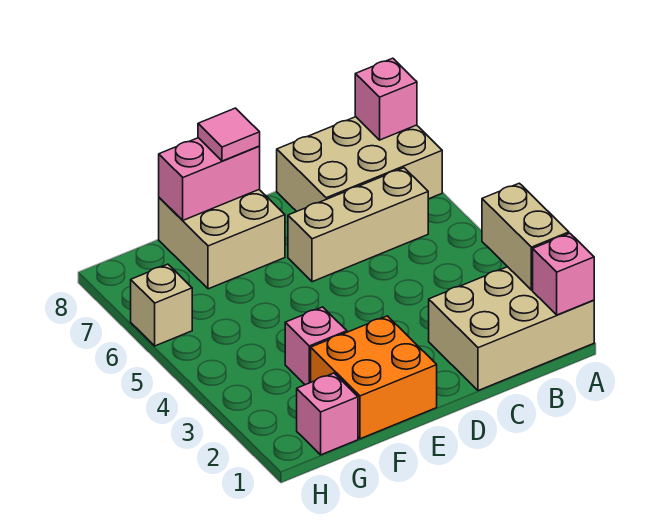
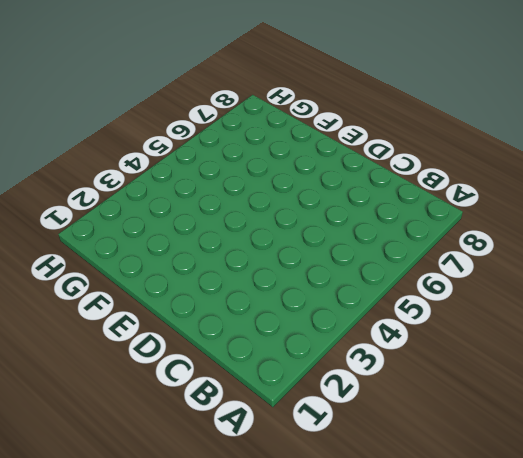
none -> tan 2x3 brick [429,267,594,391]
none -> tan 2x3 brick [277,117,442,211]
none -> tan 1x3 brick [288,168,428,282]

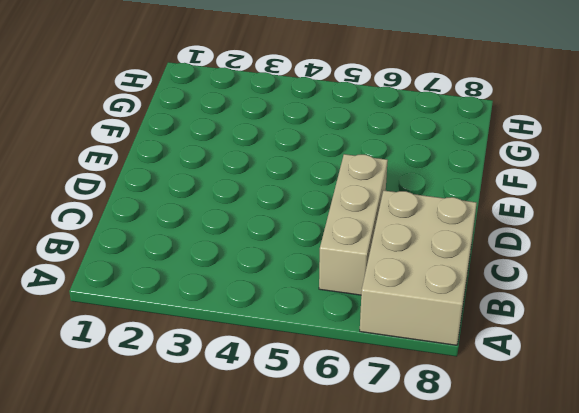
none -> tan 2x3 brick [429,267,594,391]
none -> orange 2x2 brick [311,316,437,439]
none -> tan 2x2 brick [159,190,285,289]

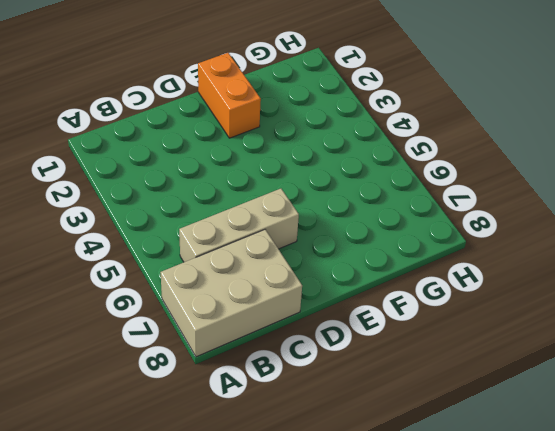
orange 1x2 brick [198,53,261,138] -> orange 2x2 brick [311,316,437,439]
none -> tan 2x3 brick [429,267,594,391]
none -> tan 2x2 brick [159,190,285,289]
none -> pink 1x1 brick [285,307,347,385]

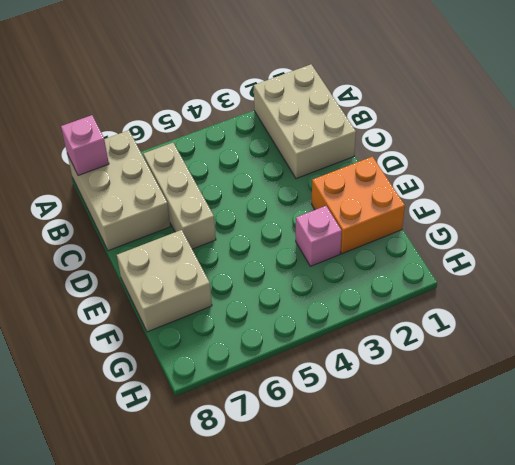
none -> pink 1x1 brick [297,373,358,455]
none -> tan 1x1 brick [131,264,192,346]
none -> pink 1x1 brick [533,233,594,315]

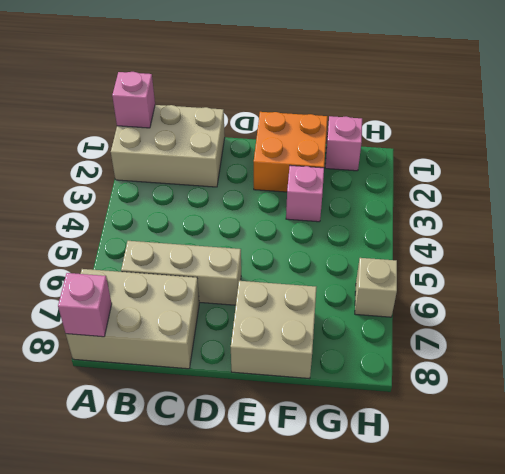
none -> tan 1x2 brick [482,183,569,290]
none -> pink 1x2 brick [159,138,260,220]
none -> pink 1x1 tile [198,108,260,161]

